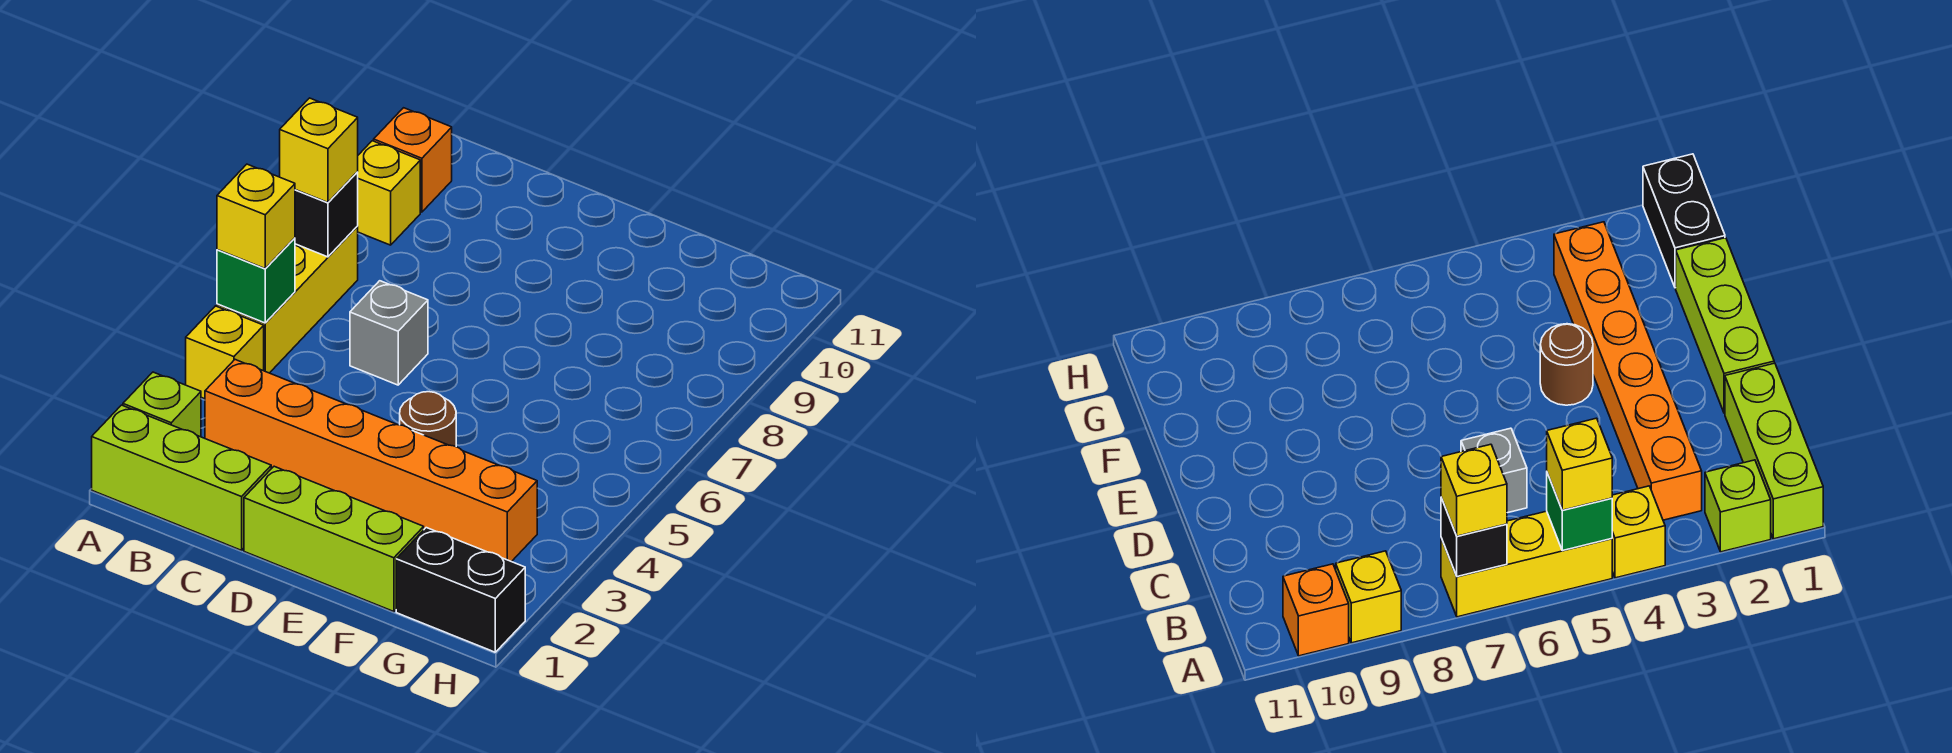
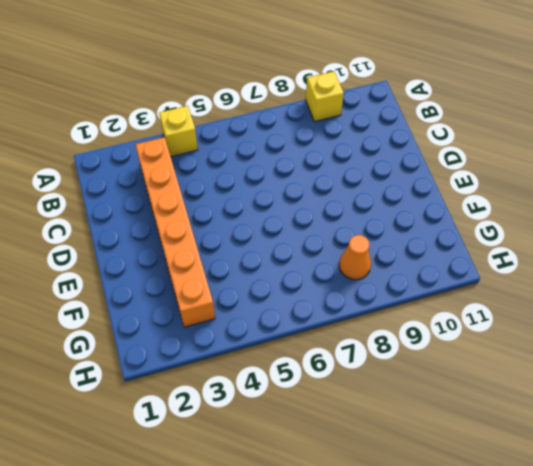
orange 1x1 cone [339,235,371,280] -> none
none -> lime 1x3 brick [92,405,271,550]
none -> lime 1x1 brick [123,372,201,437]
none -> yellow 1x3 brick [217,226,358,373]

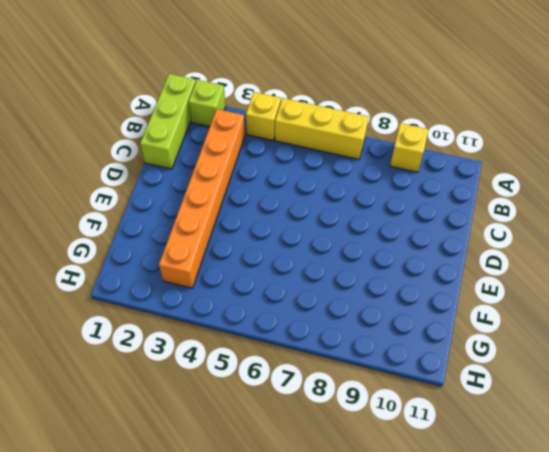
none -> orange 1x1 brick [374,108,452,212]
none -> grey 1x1 brick [350,281,428,385]
none -> lime 1x3 brick [244,466,424,612]

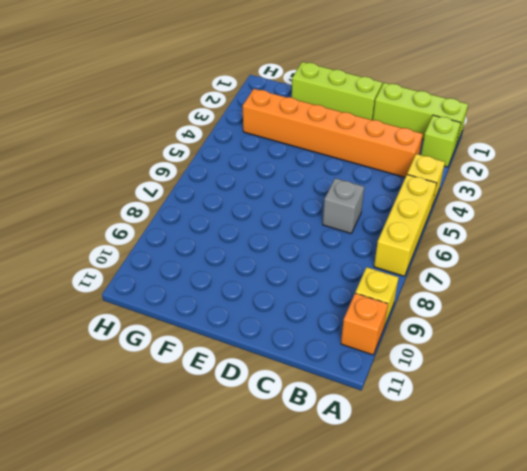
none -> brown 1x1 round brick [400,392,456,447]
none -> black 1x2 brick [396,528,525,652]
none -> green 1x1 brick [217,238,295,323]

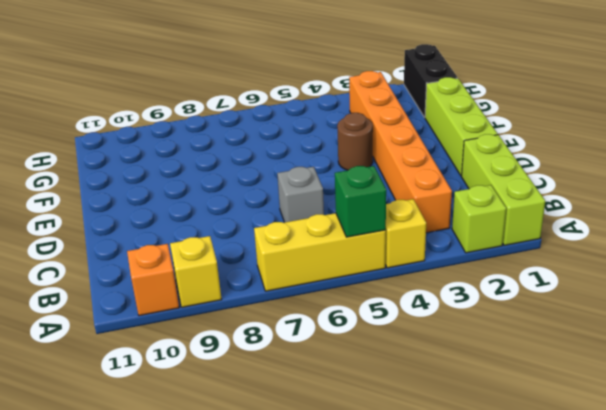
none -> black 1x1 brick [295,172,358,257]
none -> yellow 1x1 brick [217,164,295,269]
none -> yellow 1x1 brick [280,98,358,202]

